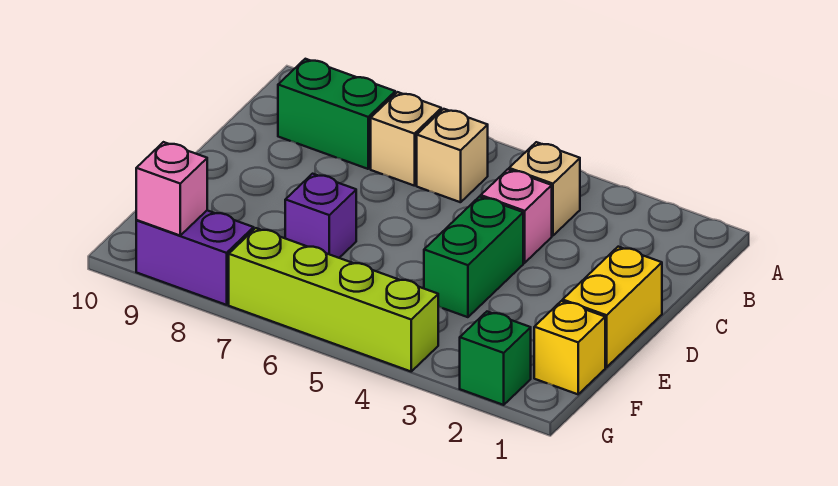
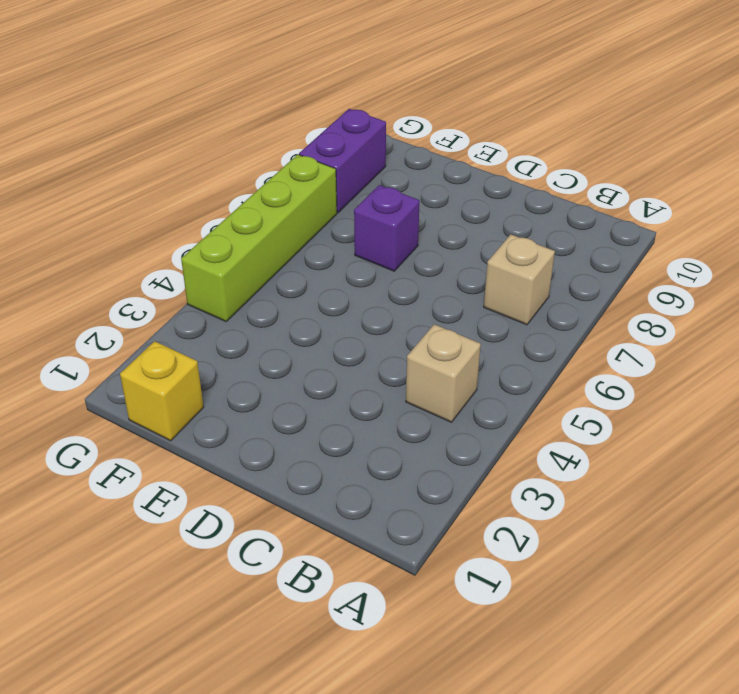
none -> tan 1x1 brick [417,109,488,202]
none -> green 1x2 brick [278,59,395,169]
none -> pink 1x1 brick [481,169,552,263]

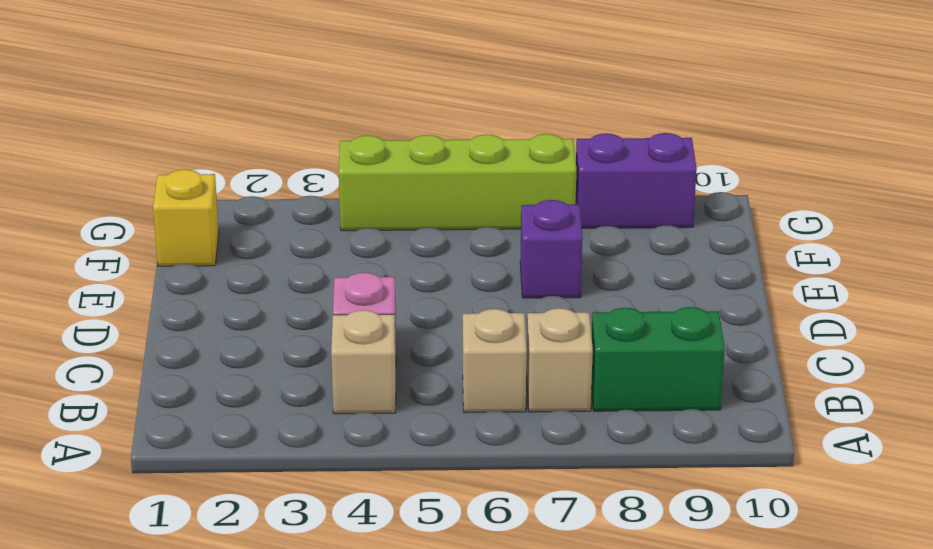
none -> yellow 1x2 brick [563,247,662,367]
none -> green 1x2 brick [424,197,523,317]
none -> green 1x1 brick [460,312,531,405]

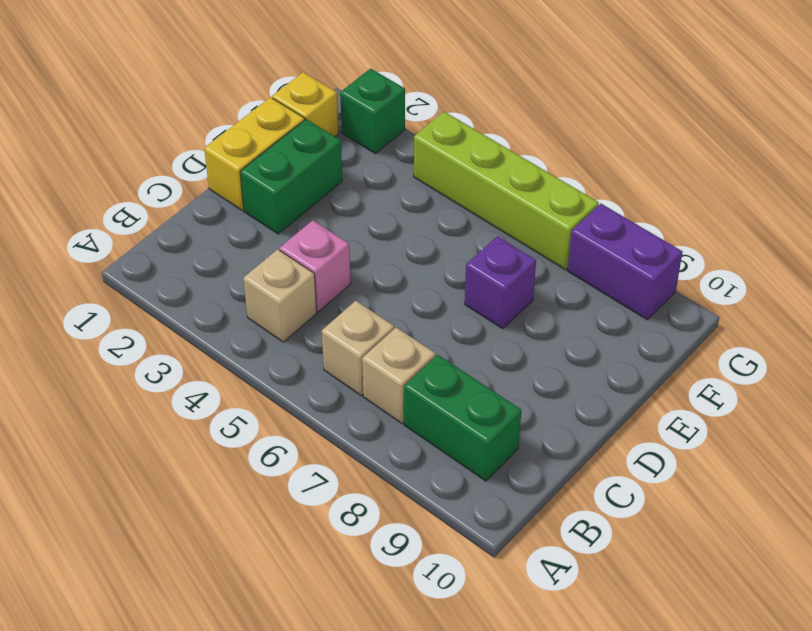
green 1x2 brick [240,119,342,234] -> green 1x2 brick moved to [424,197,523,317]
none -> pink 1x1 brick [136,142,207,235]

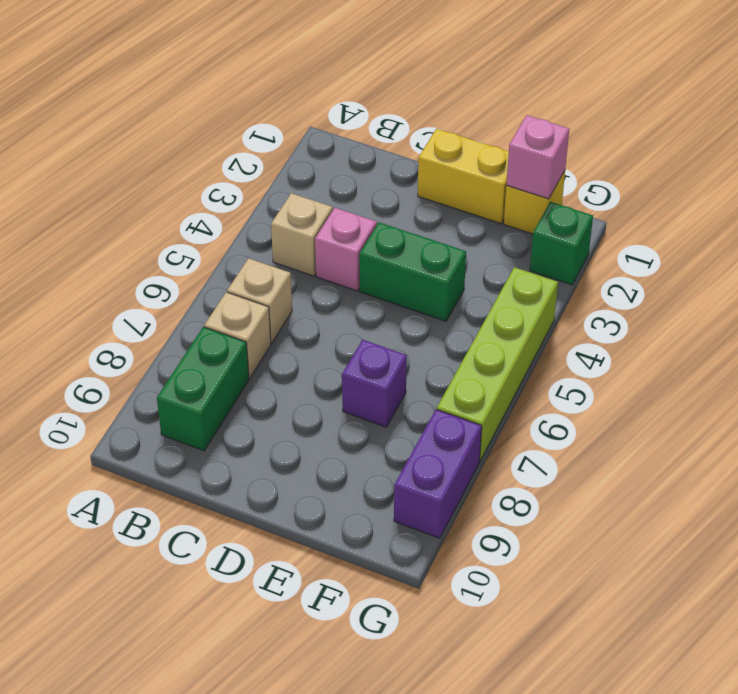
pink 1x1 brick [506,115,569,199] -> pink 1x1 brick moved to [136,142,207,235]

